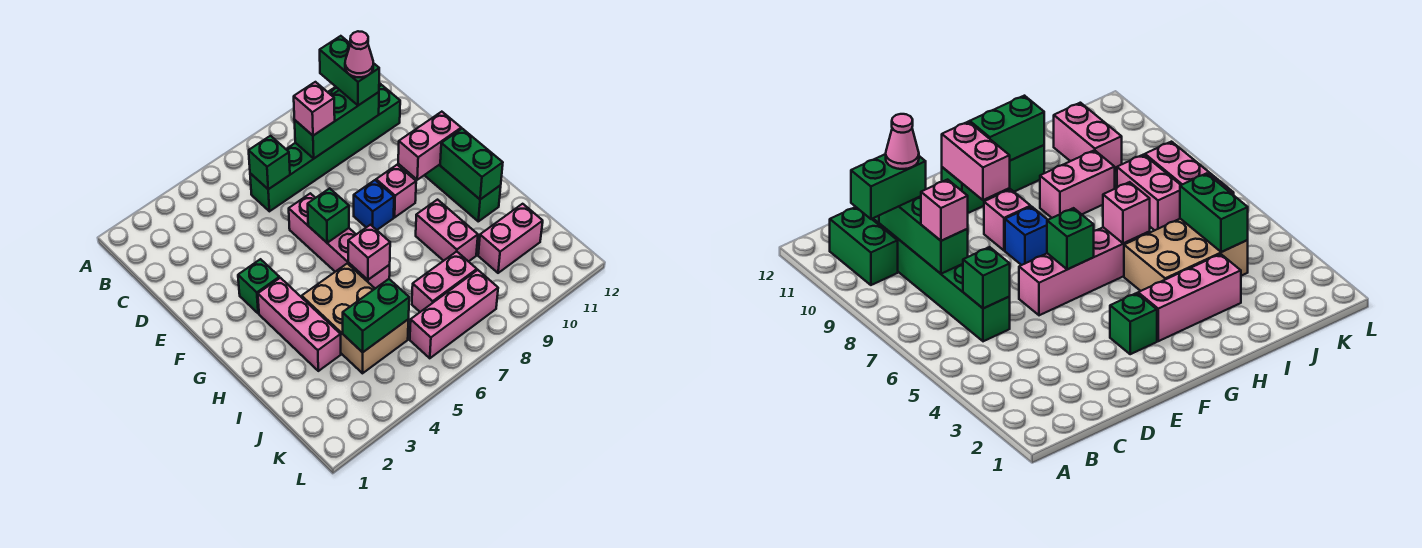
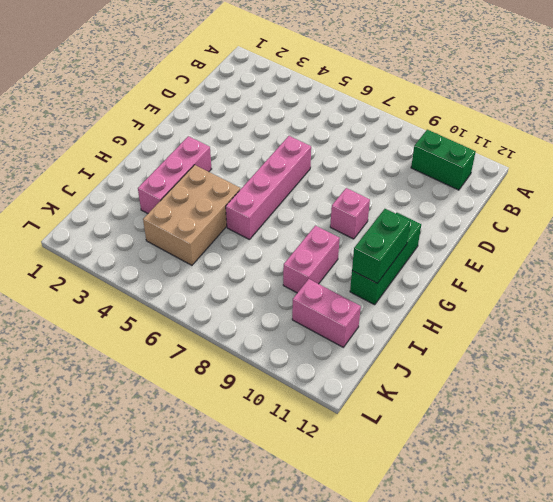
none -> green 1x6 brick [250,85,400,211]
none -> green 1x1 brick [238,259,279,313]
none -> blue 1x1 brick [354,180,394,230]

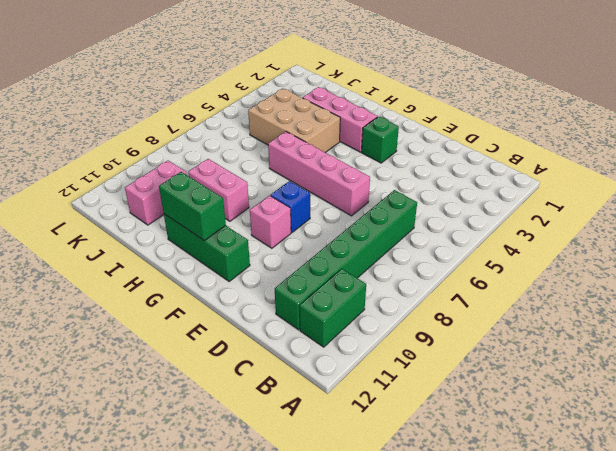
none -> pink 1x2 brick [412,252,477,312]
none -> pink 1x3 brick [410,270,498,358]
none -> green 1x1 brick [249,136,290,189]

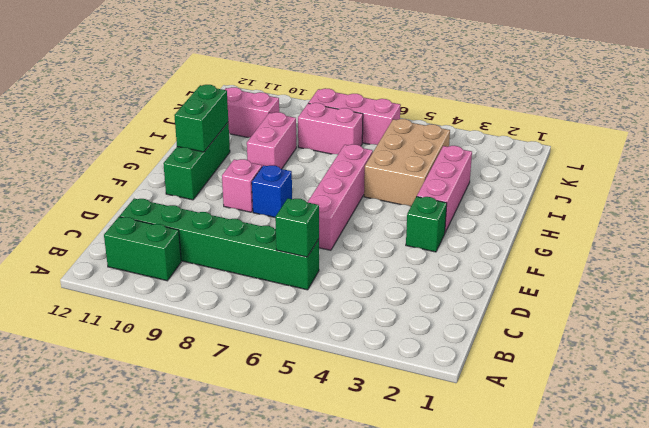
none -> green 1x3 brick [295,90,379,158]
none -> green 1x1 brick [308,188,349,243]
none -> pink 1x2 brick [398,112,461,180]

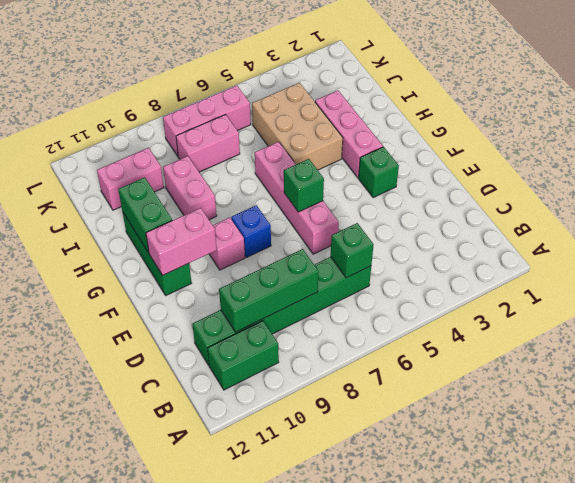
none -> pink 1x1 brick [348,225,390,280]
none -> green 1x2 brick [343,279,409,352]
none -> green 1x2 brick [320,36,379,105]

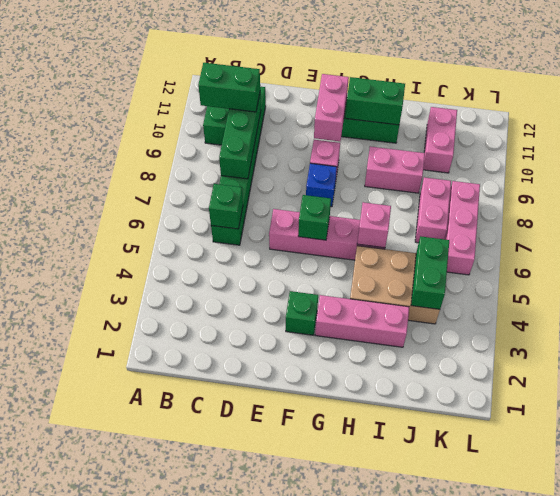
none -> pink 1x1 brick [294,82,335,136]
none -> pink 1x1 cone [345,31,373,77]

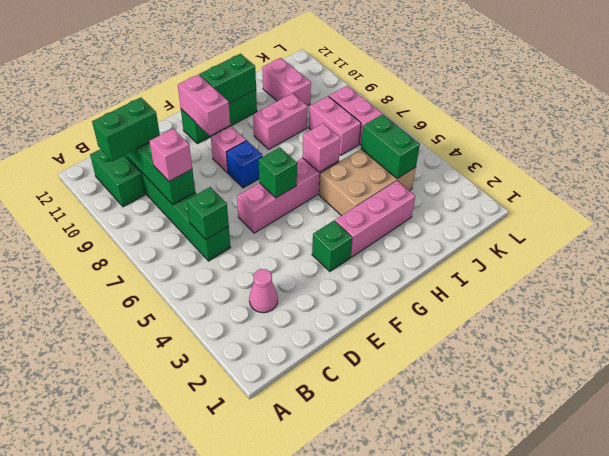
pink 1x1 cone [249,269,278,313] -> pink 1x1 cone moved to [345,31,373,77]

